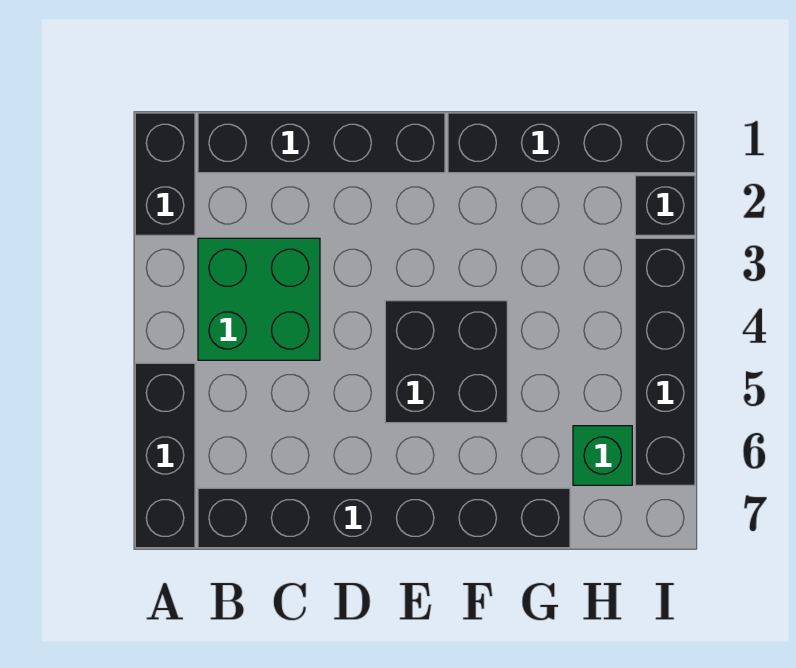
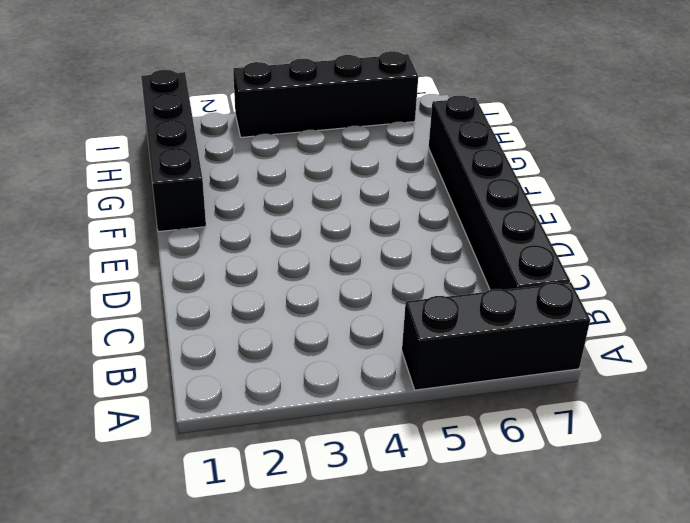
none -> black 1x2 brick [135,113,195,235]
none -> black 1x4 brick [198,113,445,173]

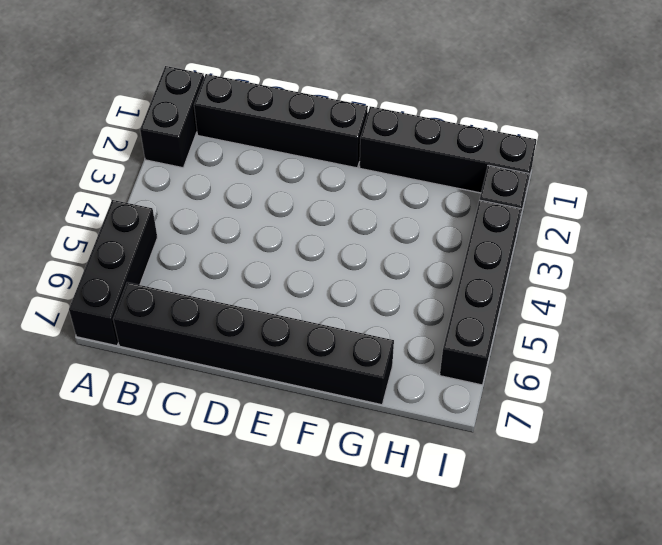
none -> green 2x2 brick [198,238,320,360]
none -> black 2x2 brick [385,301,507,423]

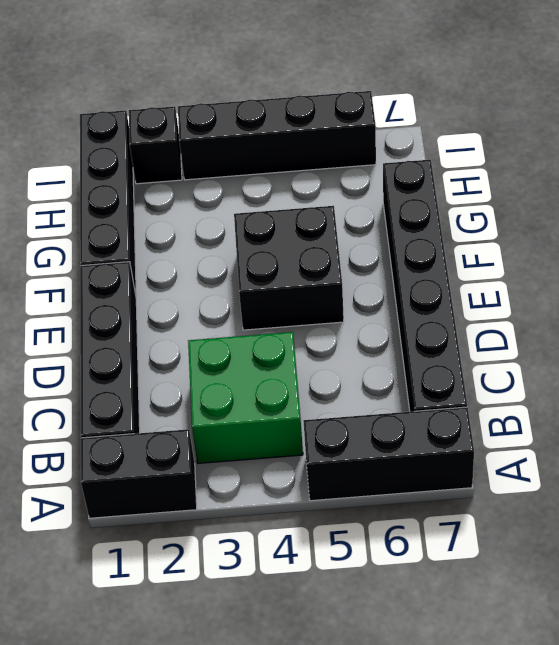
none -> green 1x1 brick [573,426,632,485]

